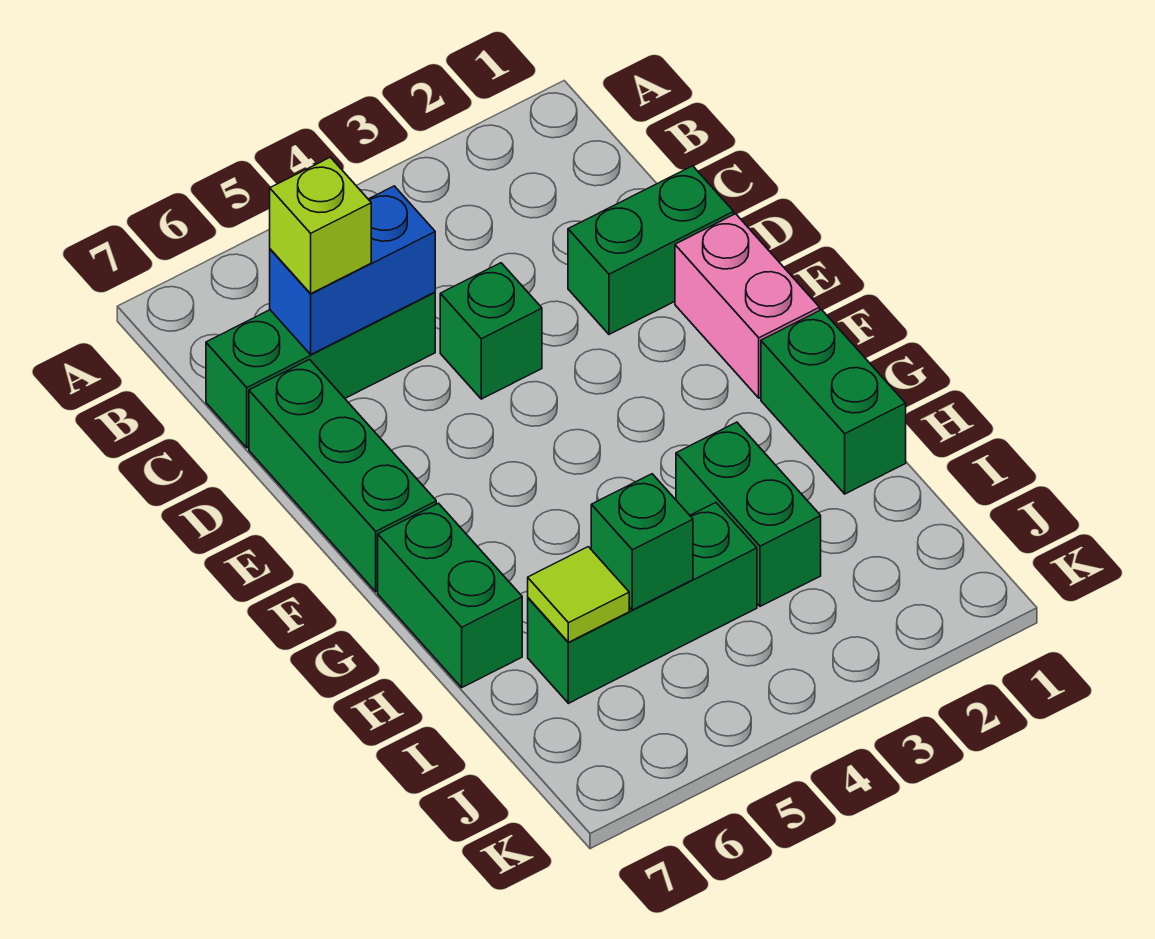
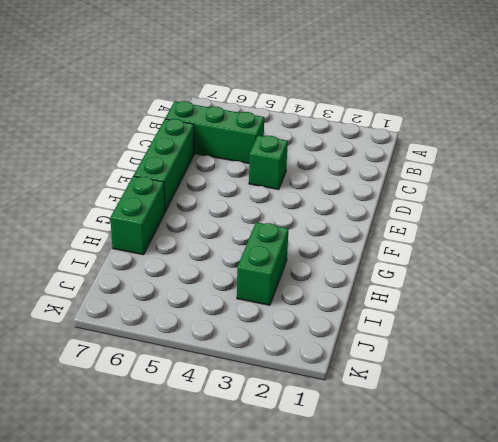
none -> green 1x2 brick [568,166,734,334]
none -> pink 1x2 brick [675,214,820,398]
none -> green 1x2 brick [761,310,906,494]

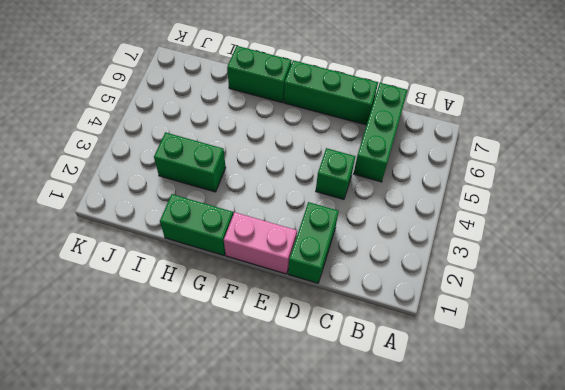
none -> green 1x3 brick [528,503,757,703]
none -> blue 1x2 brick [270,186,435,354]
none -> green 1x1 brick [591,474,693,610]

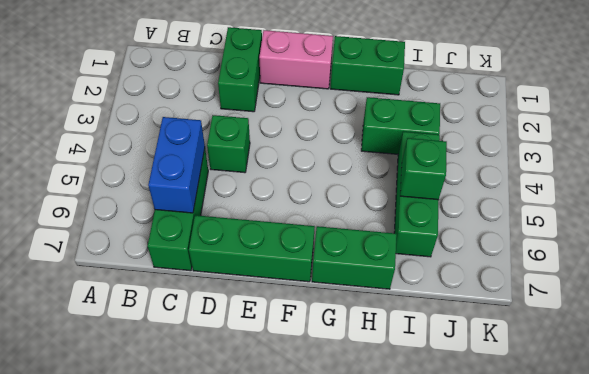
none -> lime 1x1 tile [528,547,629,642]
none -> lime 1x1 brick [270,157,371,293]

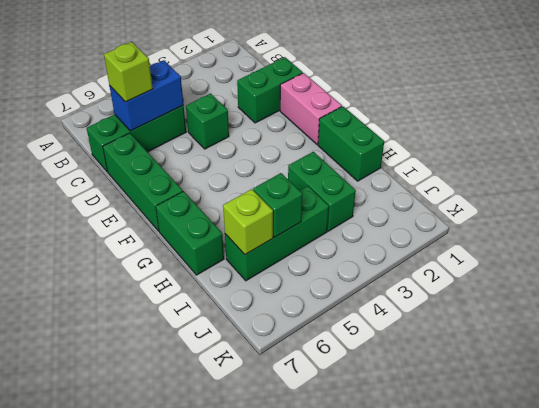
lime 1x1 brick [223,189,273,255] -> lime 1x1 tile [528,547,629,642]

